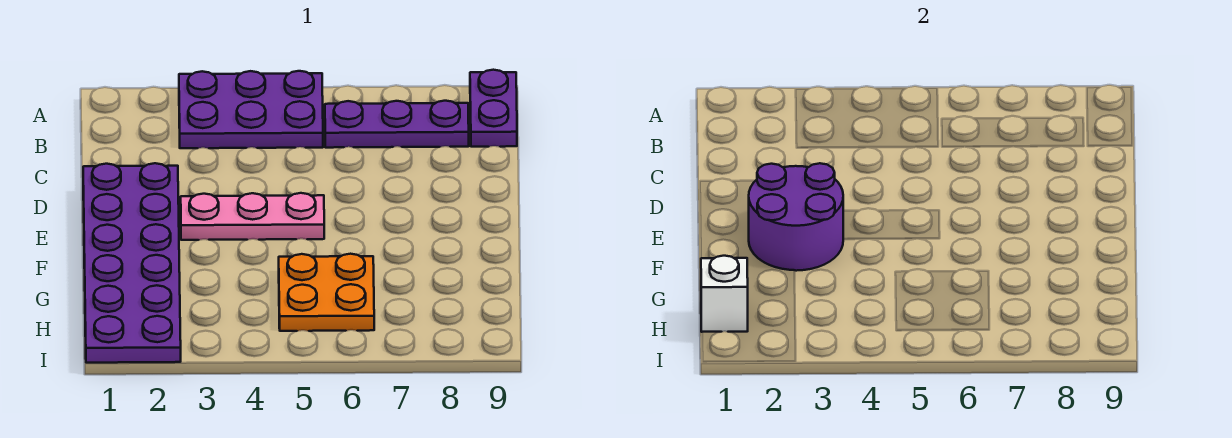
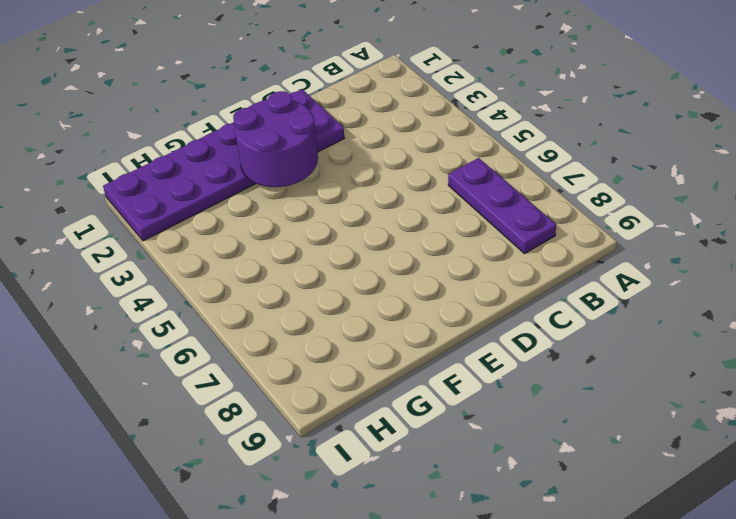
none -> purple 2x3 plate [179,71,323,148]
none -> purple 1x2 plate [470,70,517,147]

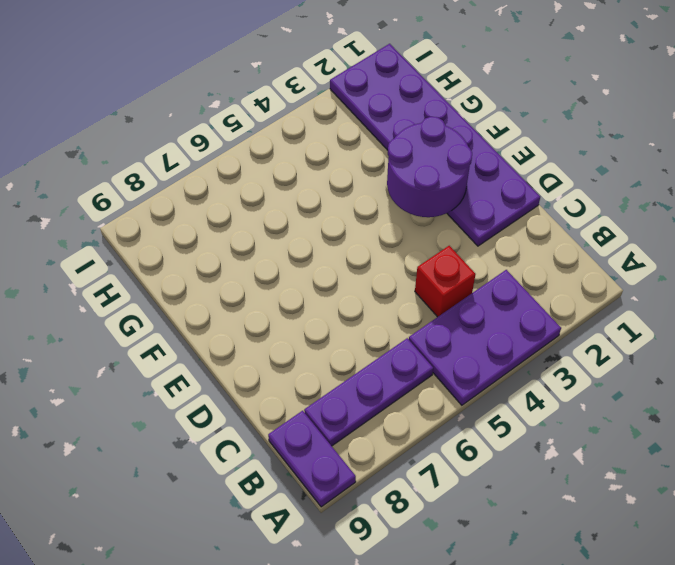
red 1x1 brick [415,246,476,317] -> none
none -> pink 1x3 plate [181,193,324,240]
none -> orange 2x2 plate [279,254,374,331]

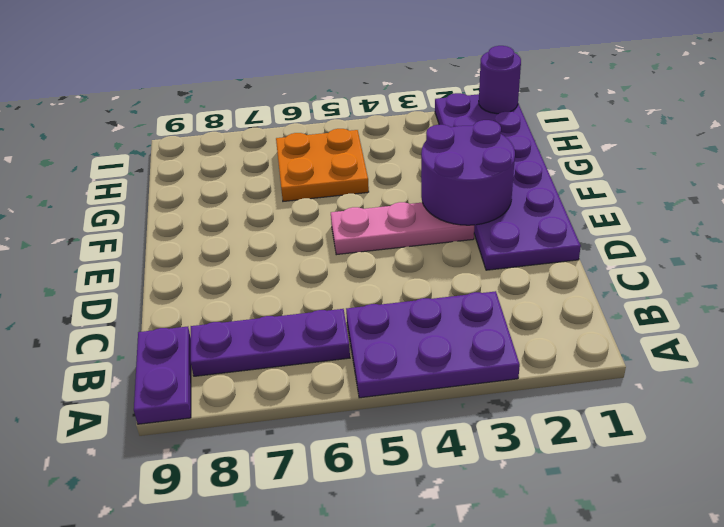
purple 1x1 round brick [479,46,521,114] -> none
none -> white 1x1 brick [701,256,748,332]

